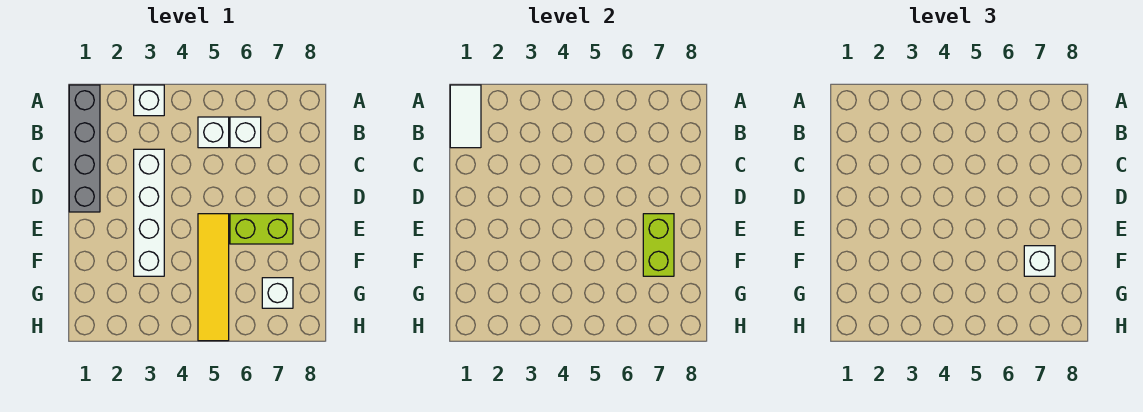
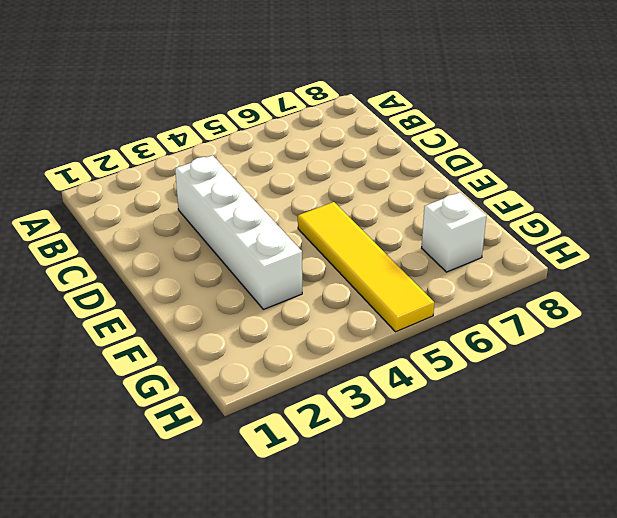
none -> grey 1x4 brick [69,85,100,212]
none -> white 1x1 brick [134,85,164,116]

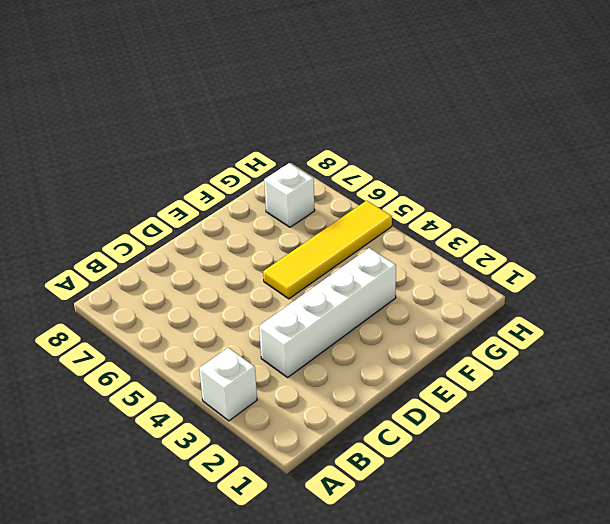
none -> grey 1x4 brick [69,85,100,212]
none -> white 1x1 brick [198,117,229,148]

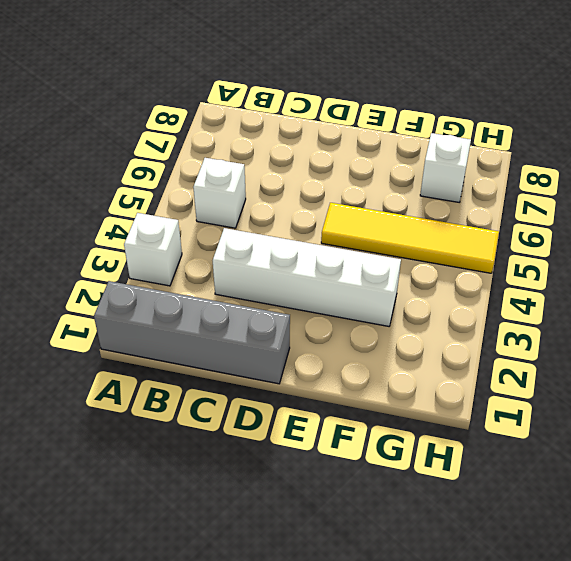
none -> white 1x1 brick [230,117,261,148]
none -> lime 1x2 brick [230,214,293,244]

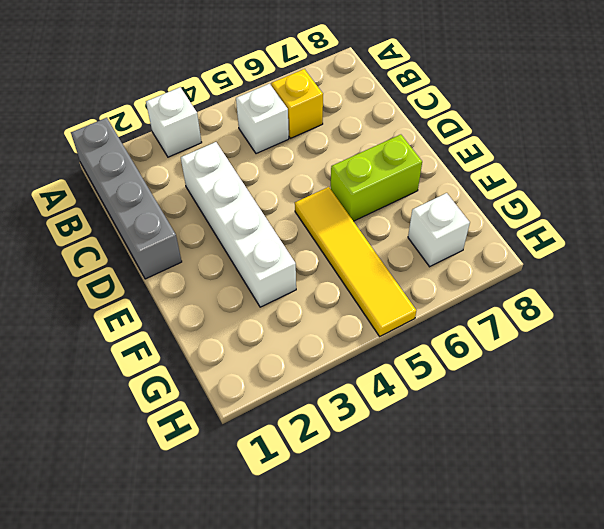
yellow 1x1 brick [271,69,323,138] -> white 1x1 brick [230,117,261,148]
none -> white 1x2 tile [450,85,481,148]
none -> lime 1x2 brick [643,214,674,276]

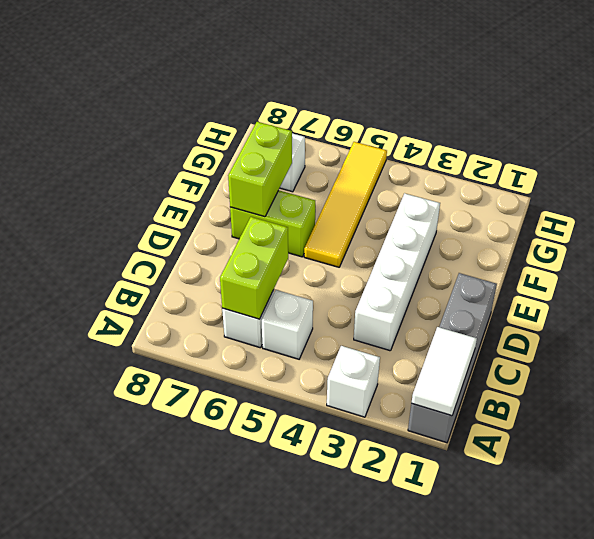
lime 1x2 brick [220,217,288,319] -> none
none -> white 1x1 brick [1024,246,1055,276]

